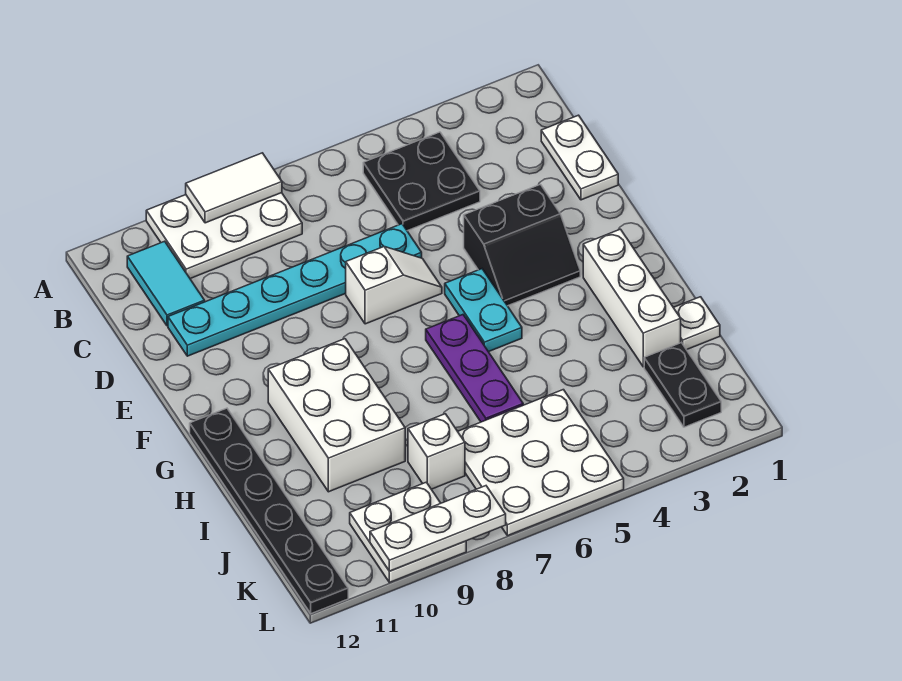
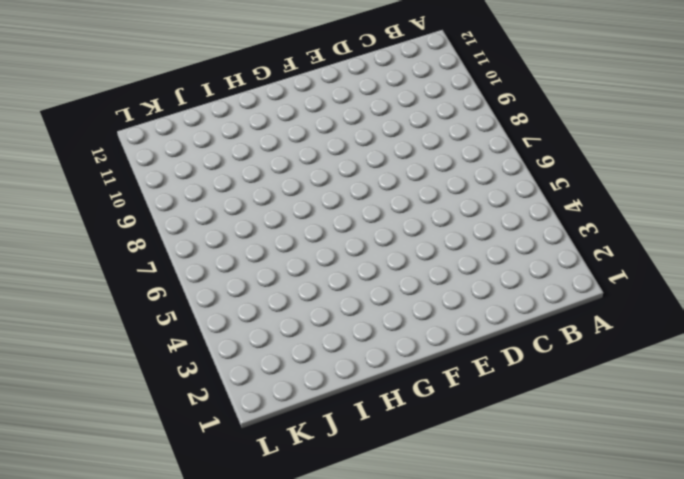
none -> white 2x3 plate [146,193,302,279]
none -> black 2x2 plate [363,132,480,231]
none -> cyan 1x2 tile [127,241,205,326]

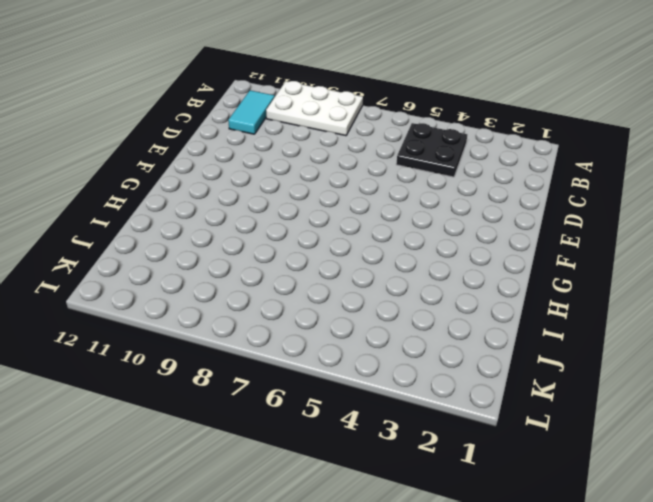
none -> white 1x2 plate [541,115,618,200]
none -> cyan 1x6 plate [168,224,422,356]
none -> black 2x2 slope [464,184,580,306]

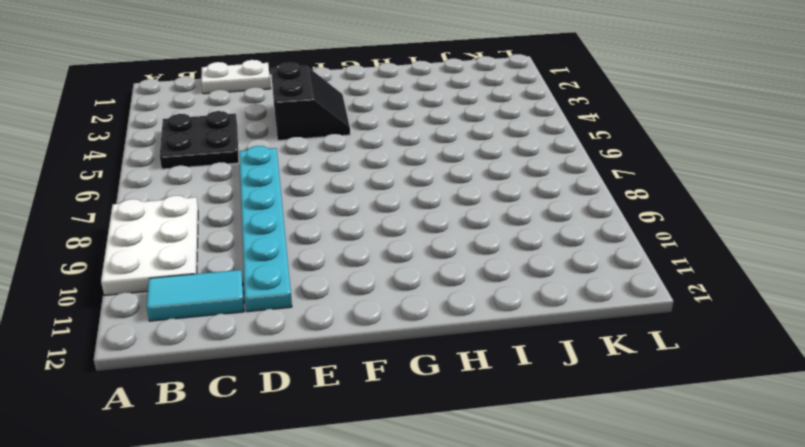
none -> white 1x2 slope [346,247,442,324]
none -> cyan 1x2 plate [445,269,522,352]
none -> white 1x3 brick [583,229,681,367]

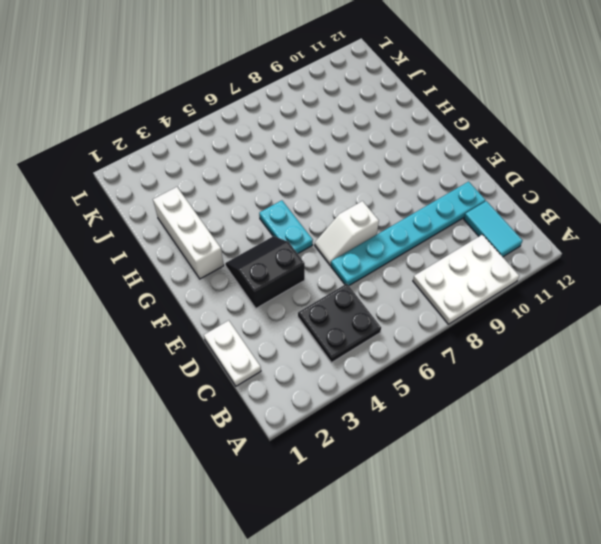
none -> purple 1x3 plate [426,315,523,422]
none -> white 2x3 brick [268,339,405,492]
none -> black 1x6 plate [190,408,348,614]

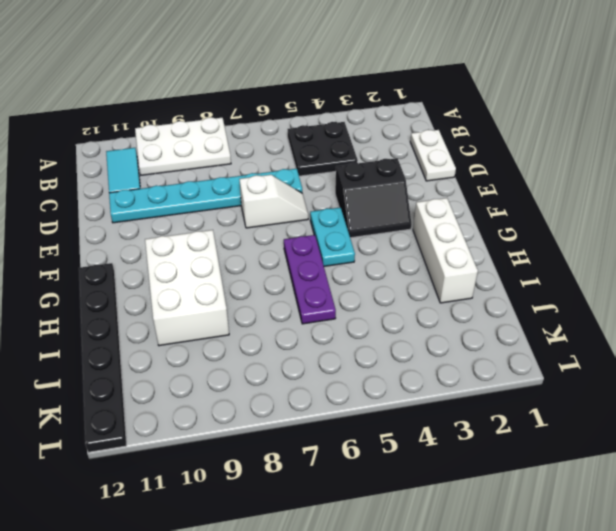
none -> white 1x1 plate [673,297,720,350]
none -> black 1x2 plate [644,343,721,427]
none -> white 3x3 plate [458,390,624,536]

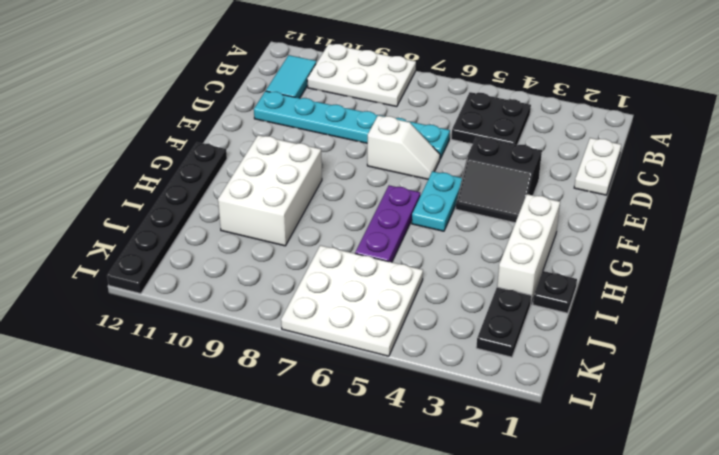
black 1x1 plate [533,271,577,313] -> white 1x1 plate [673,297,720,350]
none -> white 1x1 brick [408,414,465,489]
none -> white 2x2 plate [350,482,466,582]
none -> white 1x2 tile [186,153,282,223]

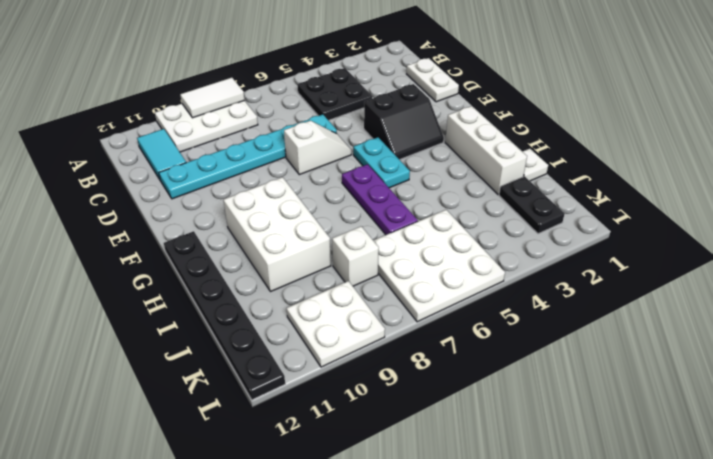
none -> white 1x3 plate [370,486,506,571]

